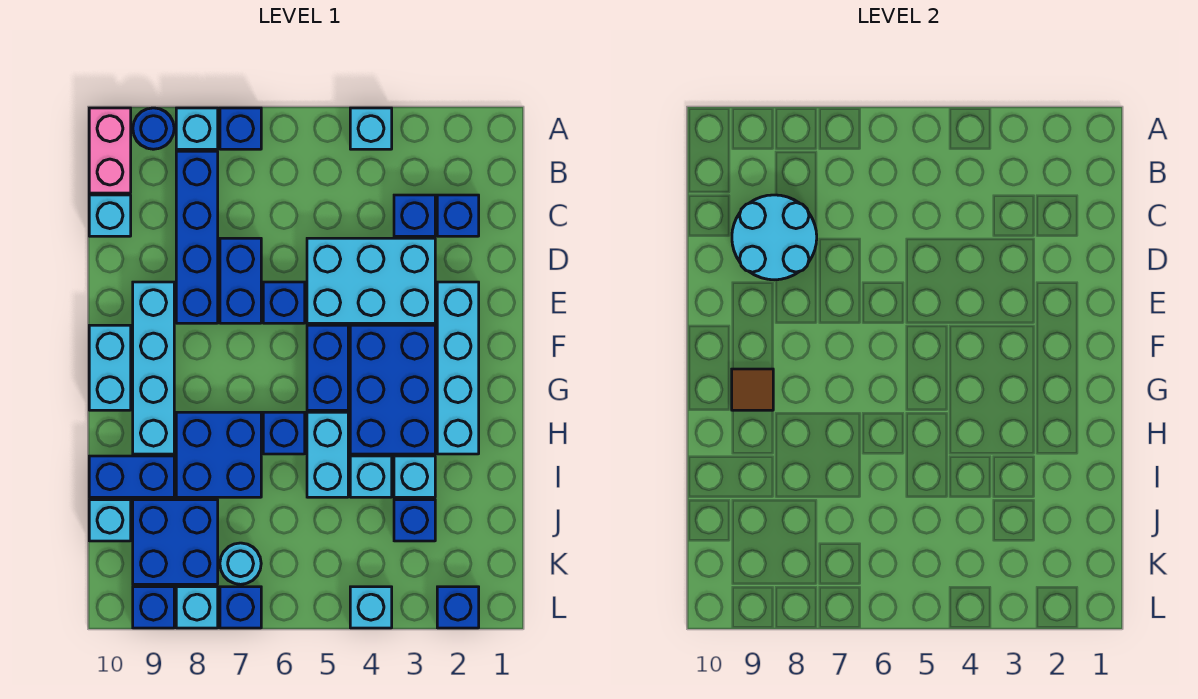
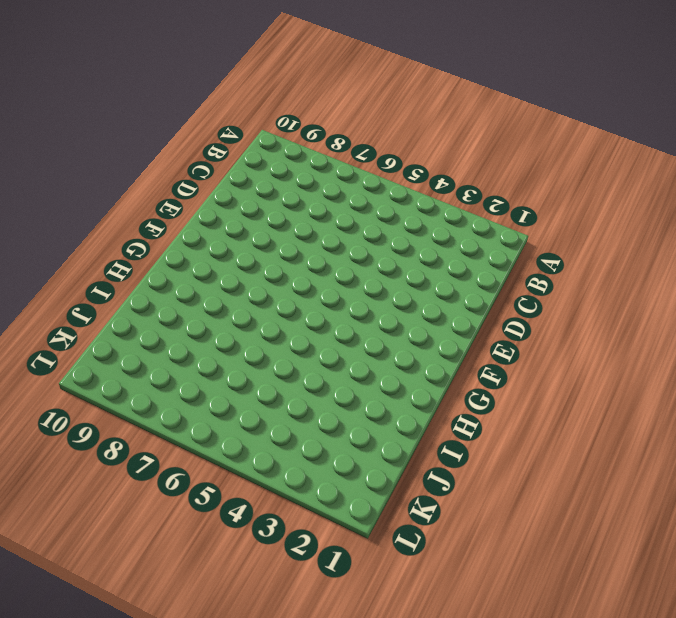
none -> cyan 1x1 brick [350,108,392,149]
none -> blue 1x1 brick [220,108,261,149]
none -> cyan 1x1 brick [176,108,218,149]
none -> blue 1x1 round brick [133,108,174,149]

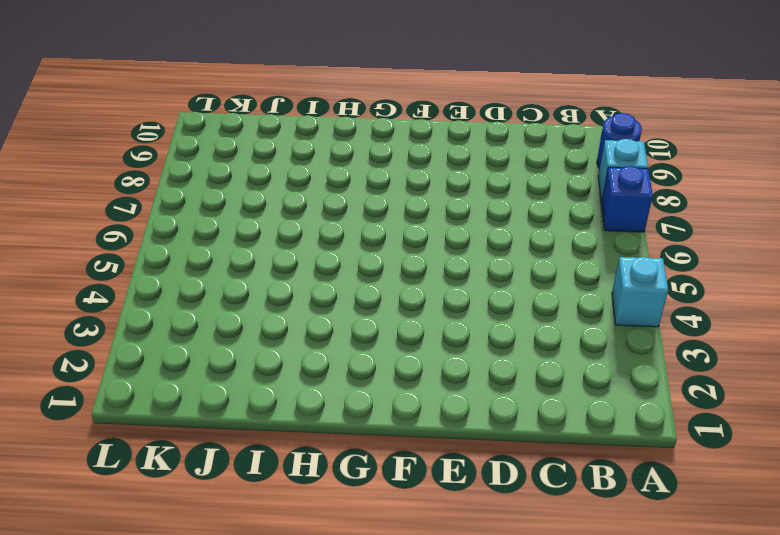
none -> pink 1x2 brick [89,108,131,193]
none -> blue 1x4 brick [176,151,218,323]
none -> blue 1x1 brick [437,195,479,236]
none -> blue 1x1 brick [394,195,435,236]

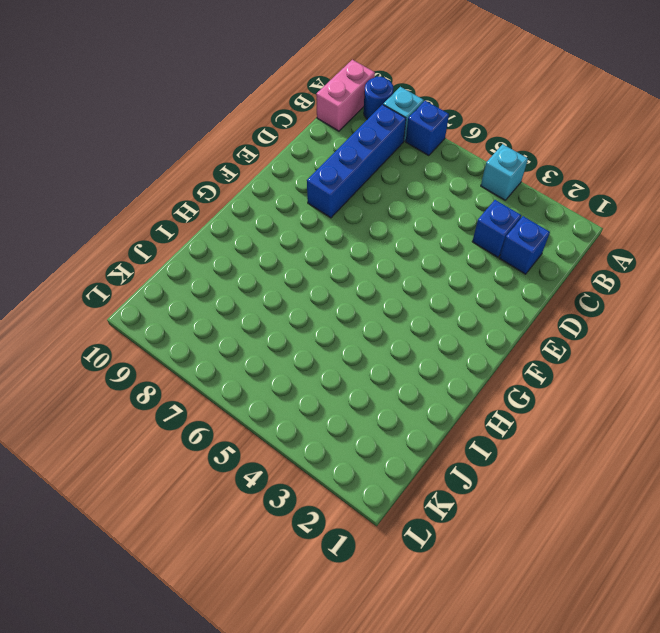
none -> cyan 1x1 brick [89,195,131,236]
none -> cyan 2x3 brick [307,238,435,323]
none -> blue 1x2 brick [220,238,261,323]
none -> cyan 1x4 brick [437,282,479,454]

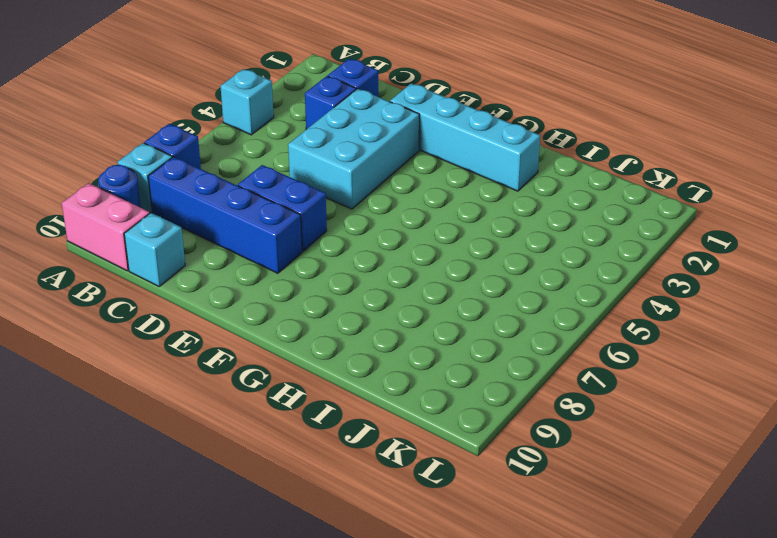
none -> blue 1x1 brick [263,282,305,323]
none -> cyan 1x4 brick [133,282,174,454]
none -> blue 2x3 brick [350,325,435,454]
none -> blue 1x2 brick [307,325,348,410]

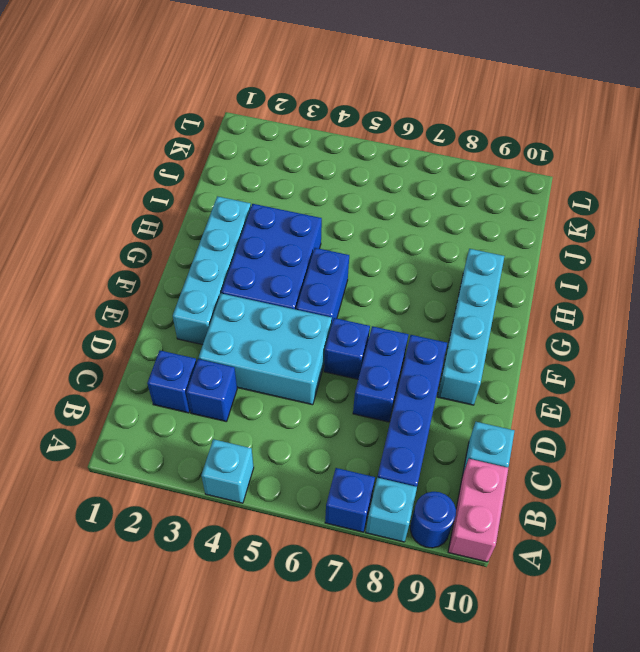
none -> cyan 1x2 brick [89,325,131,410]
none -> cyan 1x2 brick [307,412,348,497]
none -> blue 1x1 brick [263,412,305,454]
none -> blue 2x2 brick [176,412,261,497]

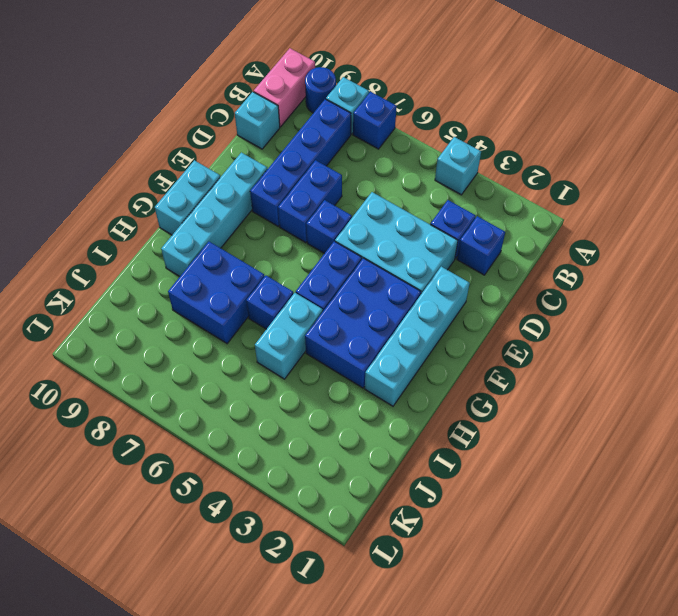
none -> cyan 1x1 brick [394,456,435,497]
none -> cyan 1x1 brick [350,456,392,497]
none -> blue 1x2 brick [89,456,174,497]
none -> blue 1x1 brick [394,500,435,541]

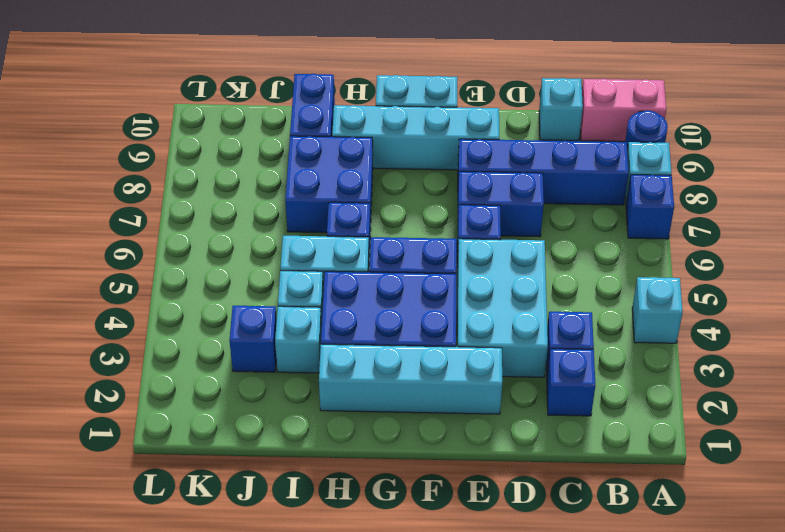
none -> blue 2x2 brick [133,500,218,584]
none -> cyan 1x1 brick [89,500,131,541]
none -> cyan 1x1 round brick [220,543,261,584]
none -> blue 1x1 brick [437,587,479,628]

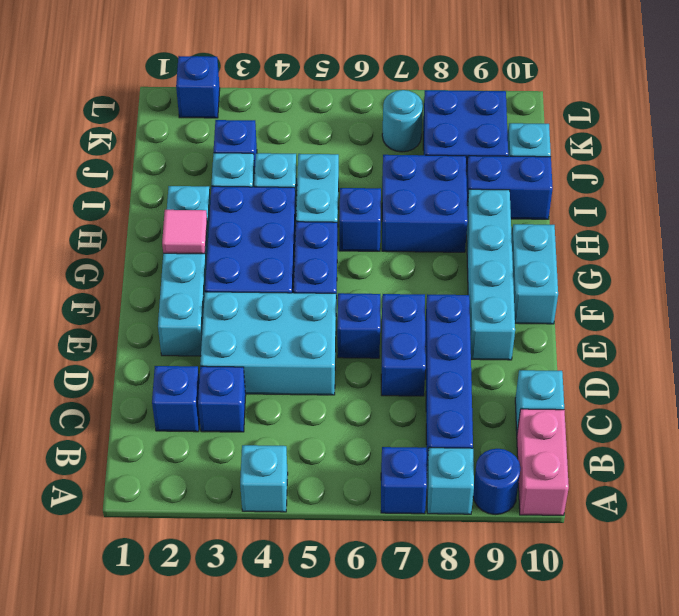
pink 1x1 tile [162,210,207,254] -> none
none -> cyan 1x1 brick [350,587,392,628]
none -> blue 1x1 brick [220,587,261,628]
none -> cyan 1x1 brick [176,587,218,628]
none -> blue 1x1 brick [133,587,174,628]

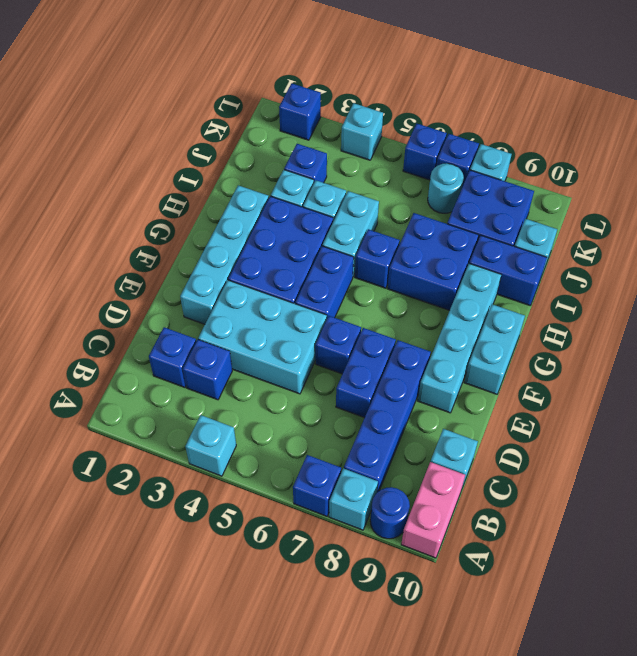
blue 1x1 brick [403,124,447,180] -> blue 1x1 brick moved to [133,587,174,628]
none -> cyan 2x2 round brick [732,195,817,280]
none -> brown 1x1 tile [732,369,773,410]

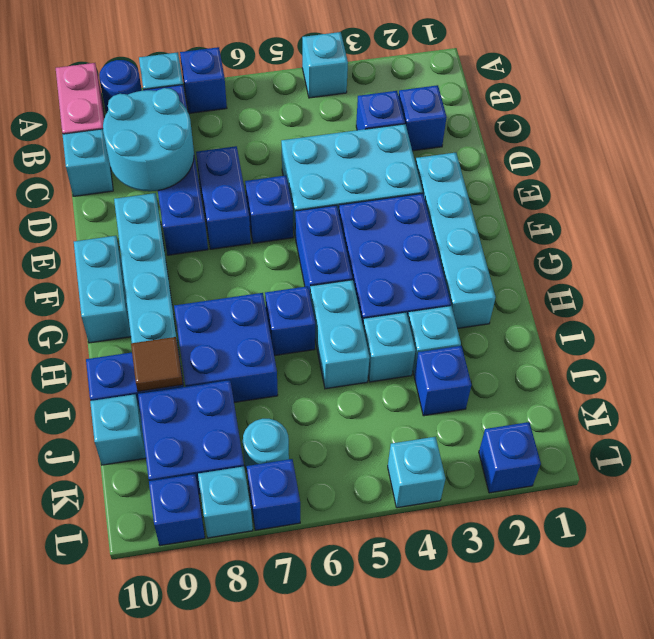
brown 1x1 tile [131,337,183,392] -> brown 1x1 tile moved to [732,369,773,410]

